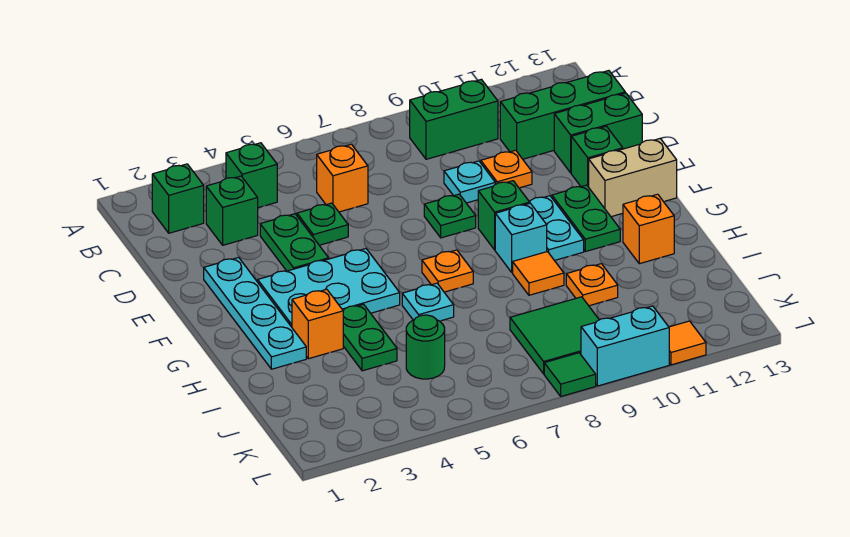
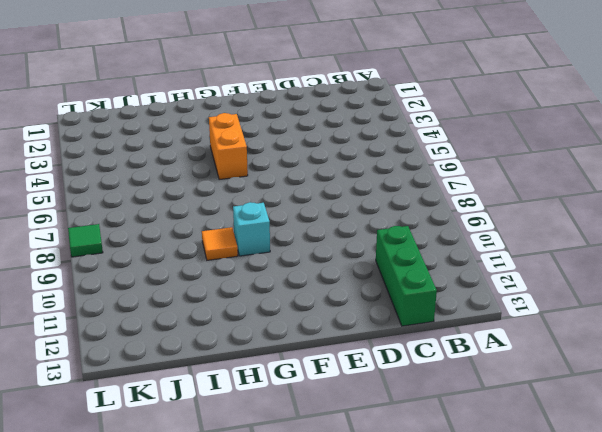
orange 1x2 brick [209,113,248,180] -> cyan 2x3 plate [258,249,400,327]
none -> green 1x1 brick [152,164,204,233]
none -> green 1x1 brick [226,143,277,208]
none -> green 1x2 brick [410,79,498,159]
none -> green 1x1 brick [206,176,258,245]

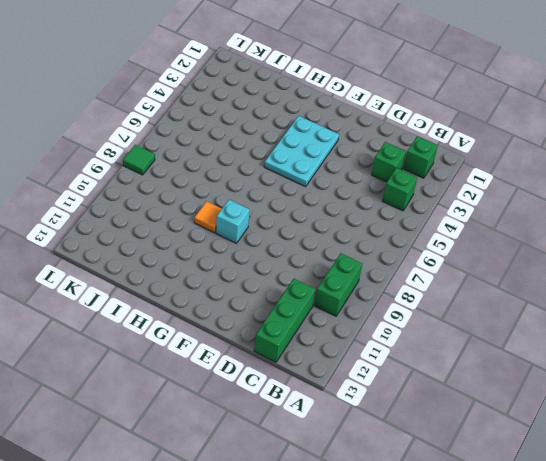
none -> orange 1x1 brick [317,144,368,212]
none -> green 1x2 plate [260,214,329,271]
none -> green 1x1 plate [297,203,348,245]
none -> cyan 1x1 plate [444,161,495,203]

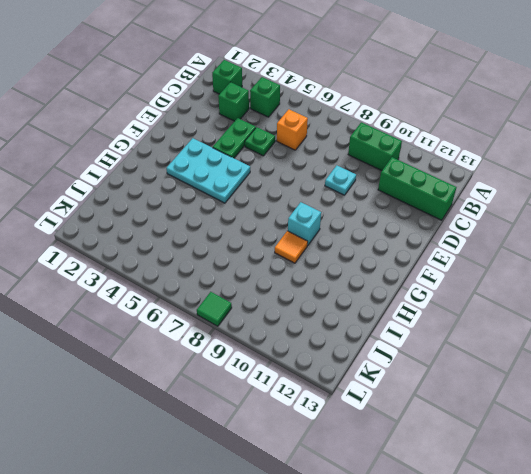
none -> orange 1x1 plate [481,150,532,188]
none -> green 1x2 brick [554,93,642,173]
none -> cyan 1x4 plate [204,257,306,369]
none -> green 1x1 plate [424,194,476,238]

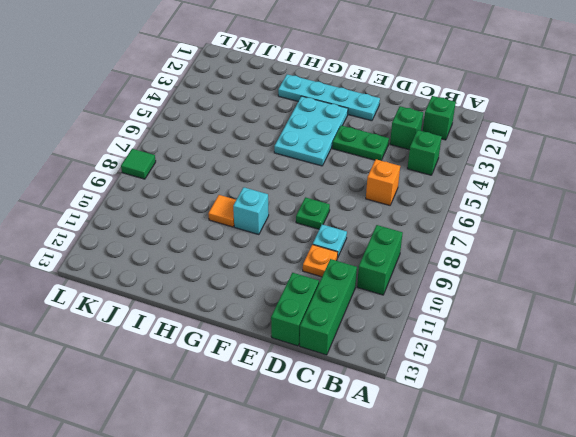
none -> green 1x1 plate [297,203,348,245]
none -> green 1x1 brick [571,126,623,187]
none -> green 1x1 brick [478,181,530,250]
none -> cyan 1x2 plate [529,196,584,261]

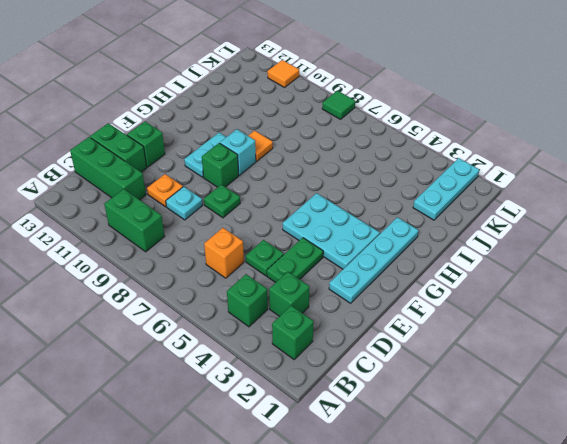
cyan 1x3 plate [413,158,479,220] -> none
none -> green 1x2 plate [552,185,620,252]
none -> tan 1x2 brick [589,139,677,217]
none -> orange 1x1 plate [422,250,473,292]
none -> orange 1x1 brick [292,289,343,359]

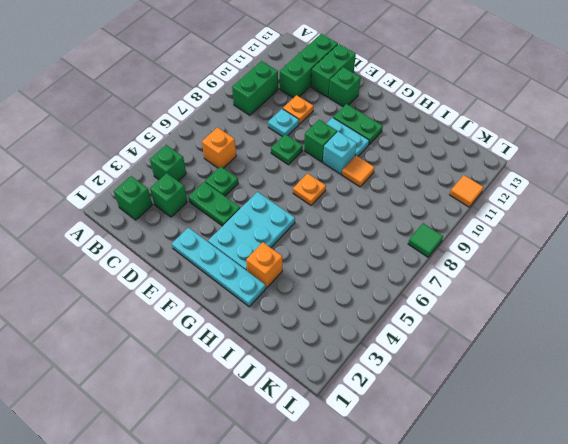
none -> tan 1x2 brick [589,139,677,217]
none -> green 1x2 plate [343,304,397,371]
none -> cyan 1x1 plate [402,283,454,321]
none -> orange 1x1 brick [623,194,674,264]

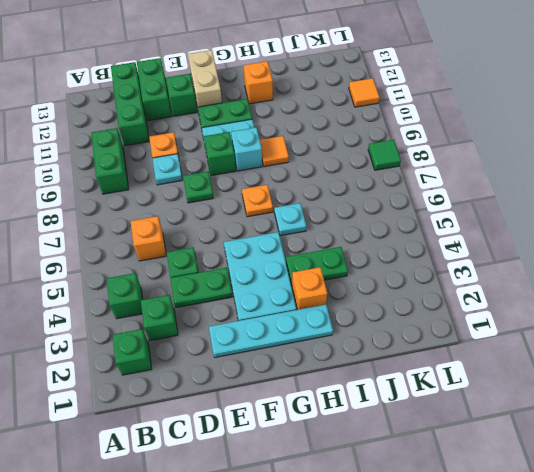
none -> orange 1x1 plate [566,264,618,306]
none -> green 1x1 round brick [406,315,445,379]
none -> green 2x2 tile [510,297,599,374]
none -> cyan 1x2 brick [581,306,669,386]

